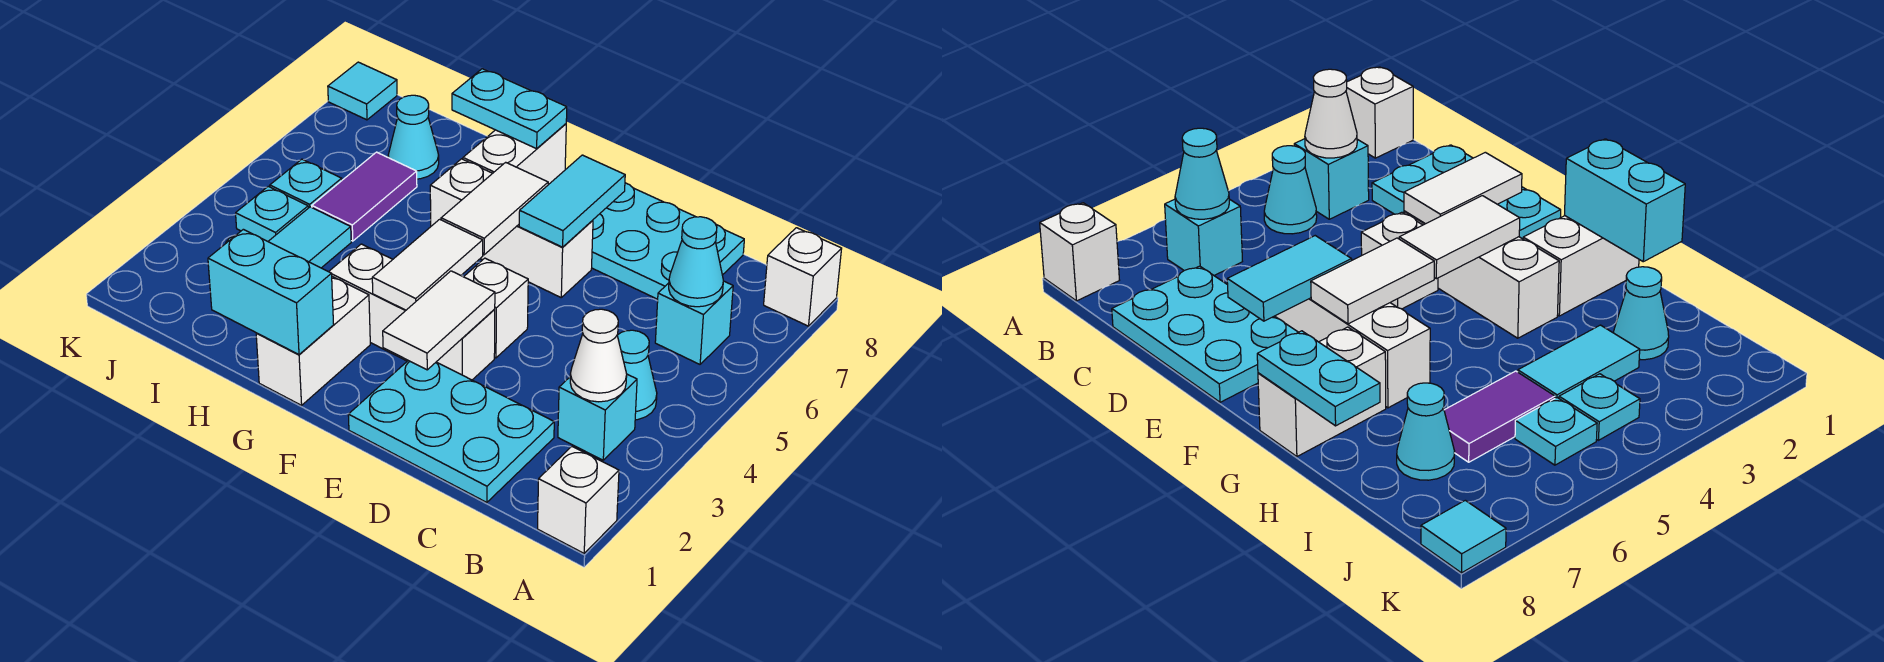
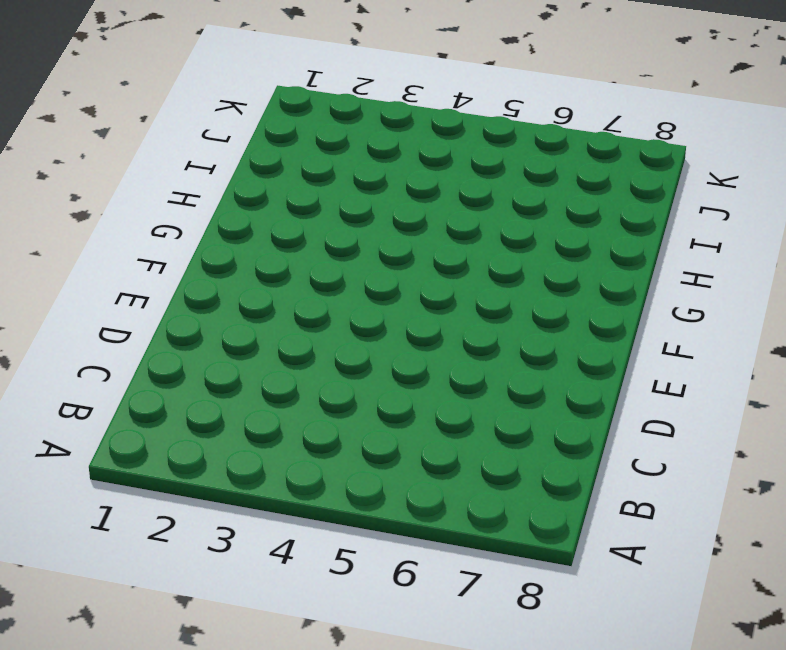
none -> white 1x1 brick [538,447,619,553]
none -> white 1x1 brick [764,228,842,326]
none -> cyan 1x1 brick [558,374,637,460]

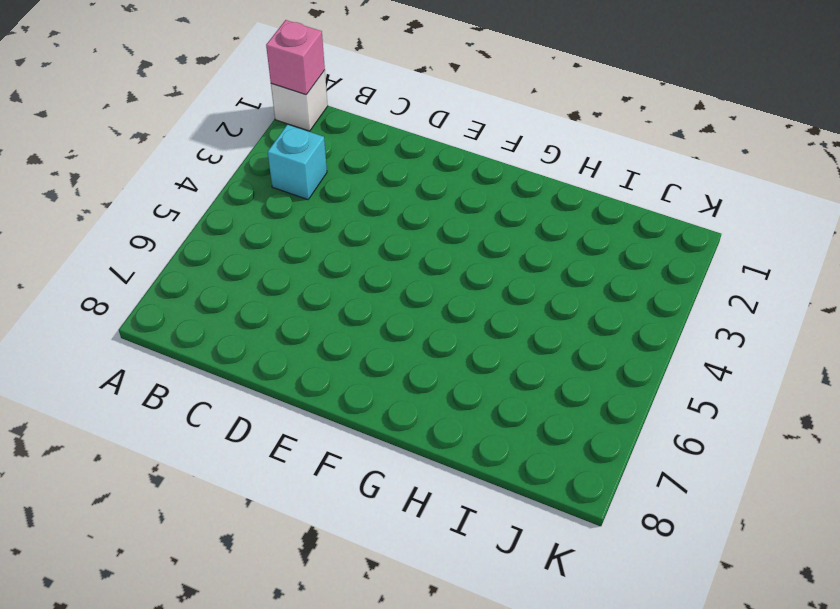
pink 1x1 brick [266,20,325,95] -> none
none -> white 1x1 brick [764,228,842,326]
none -> cyan 1x1 cone [617,330,657,420]
none -> cyan 1x1 brick [655,281,733,364]

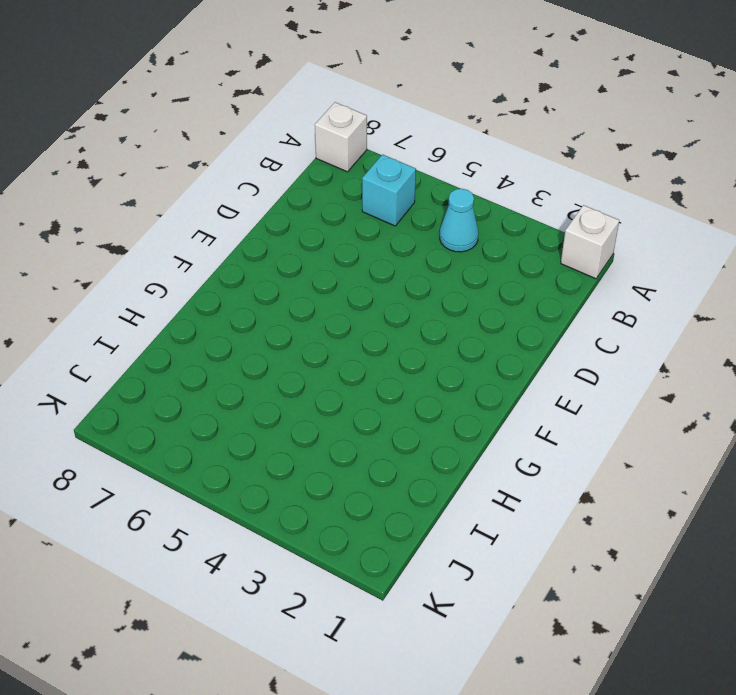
none -> cyan 1x1 brick [558,374,637,460]
none -> cyan 2x3 plate [348,361,554,502]
none -> cyan 2x3 plate [592,183,744,299]

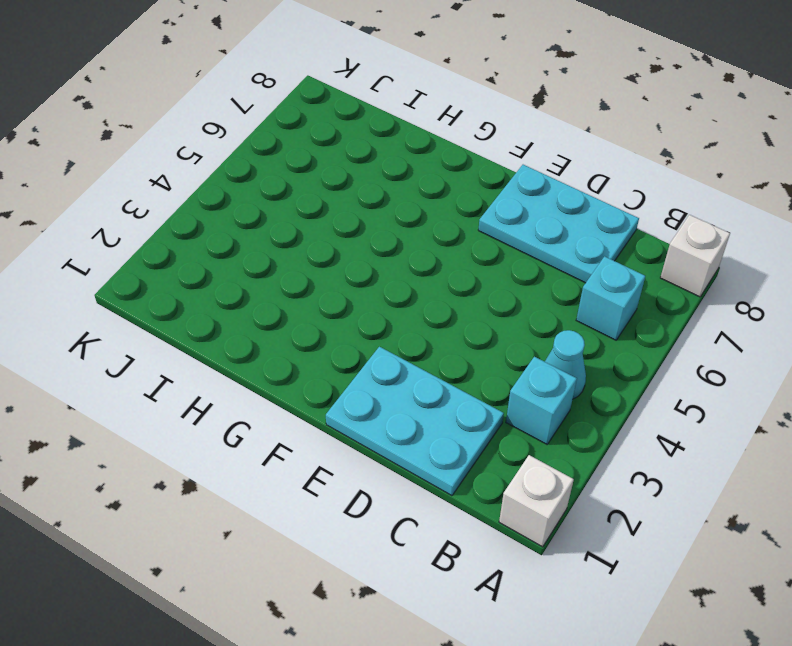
none -> white 1x3 brick [329,244,495,380]
none -> white 1x1 brick [464,258,528,358]
none -> white 1x3 brick [430,159,593,297]

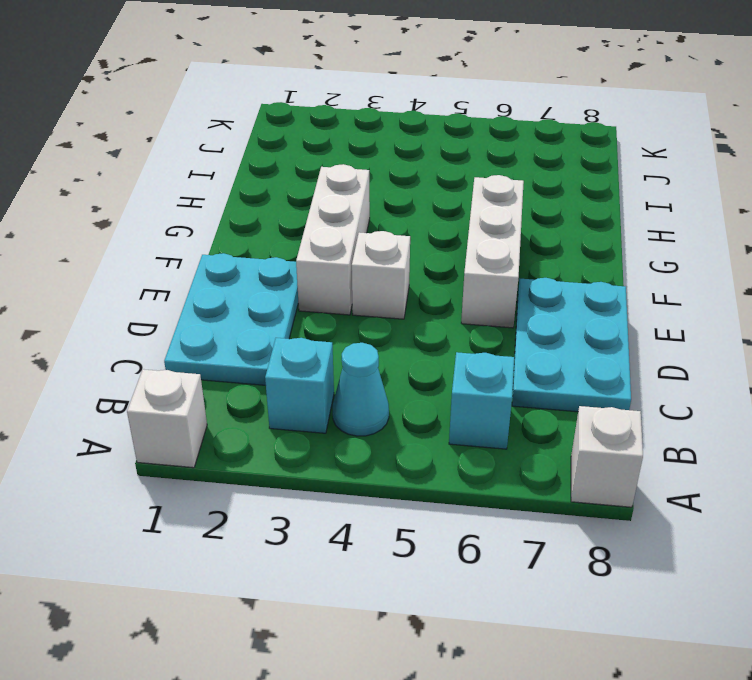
none -> white 1x2 brick [256,277,370,405]
none -> white 1x2 brick [463,124,566,185]
none -> cyan 1x1 cone [1614,267,1669,360]

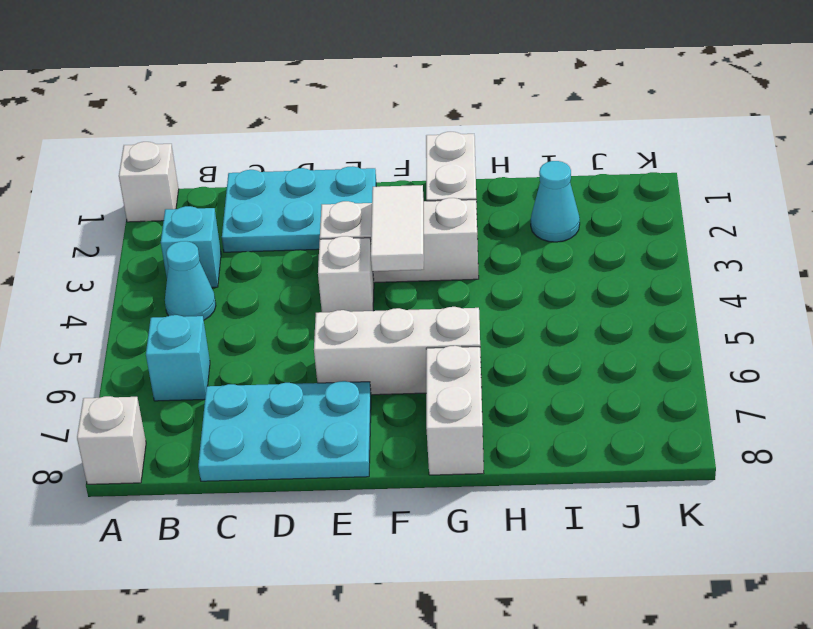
none -> cyan 1x2 tile [268,207,351,268]
none -> purple 1x2 tile [312,152,417,241]
none -> cyan 1x1 cone [388,95,439,179]

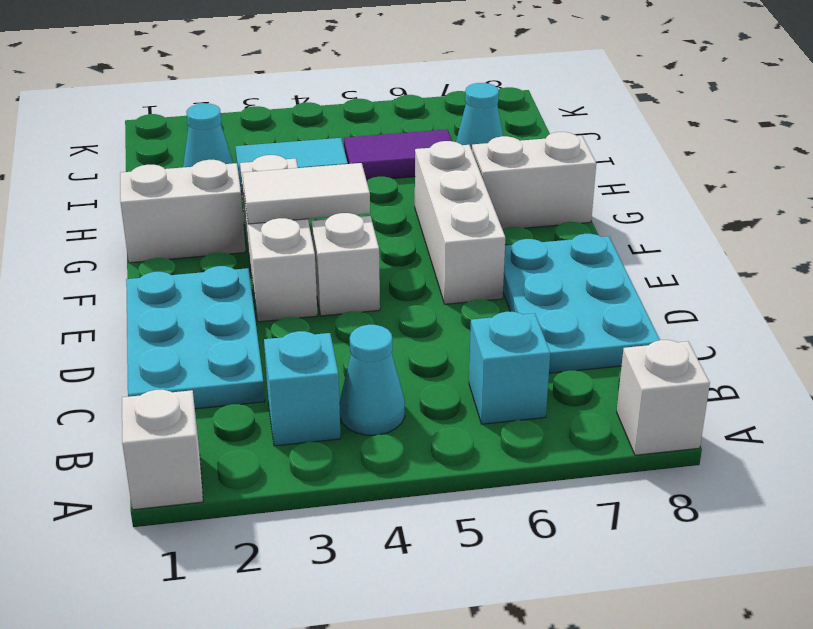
none -> cyan 1x1 plate [236,186,308,241]
none -> cyan 1x1 plate [270,159,342,208]
none -> cyan 1x1 tile [328,62,397,120]

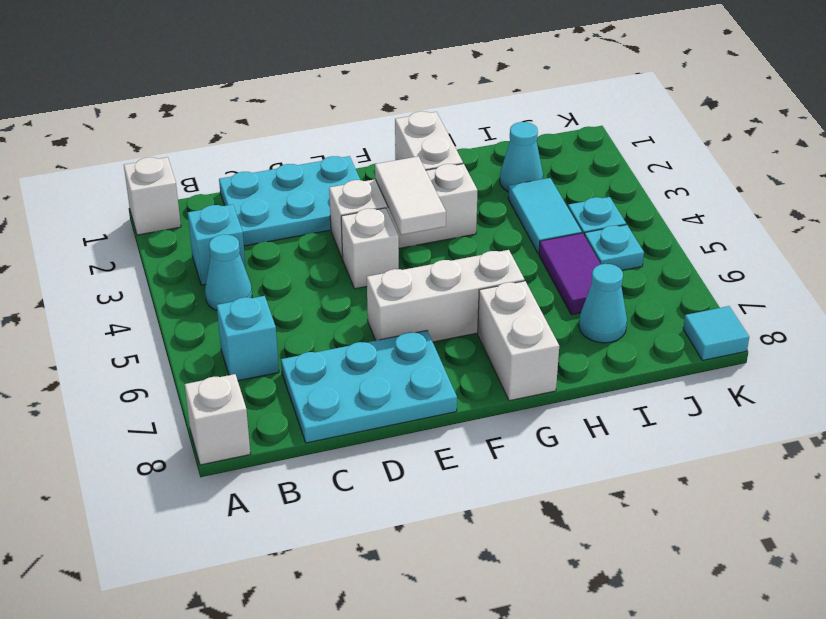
none -> white 1x1 cone [570,309,627,402]
none -> cyan 1x1 cone [669,217,723,307]
none -> white 1x2 tile [383,271,495,370]

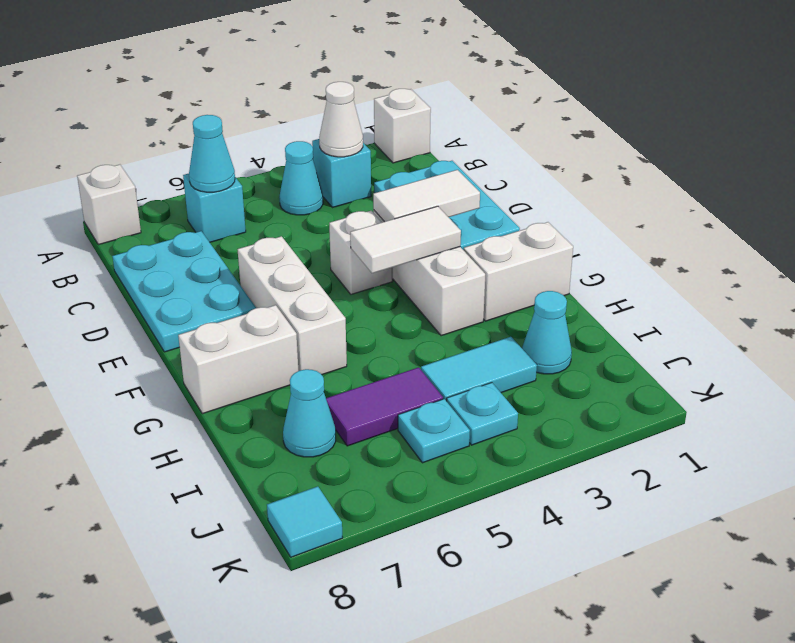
none -> cyan 1x2 tile [519,155,625,247]
none -> white 1x2 tile [441,162,548,255]
none -> cyan 1x2 brick [208,229,334,354]

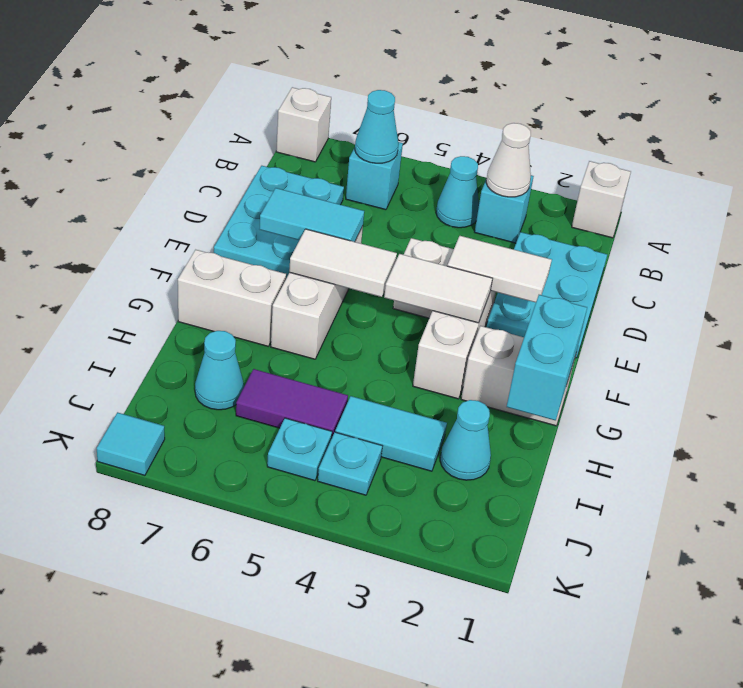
none -> cyan 1x2 plate [452,69,567,149]

